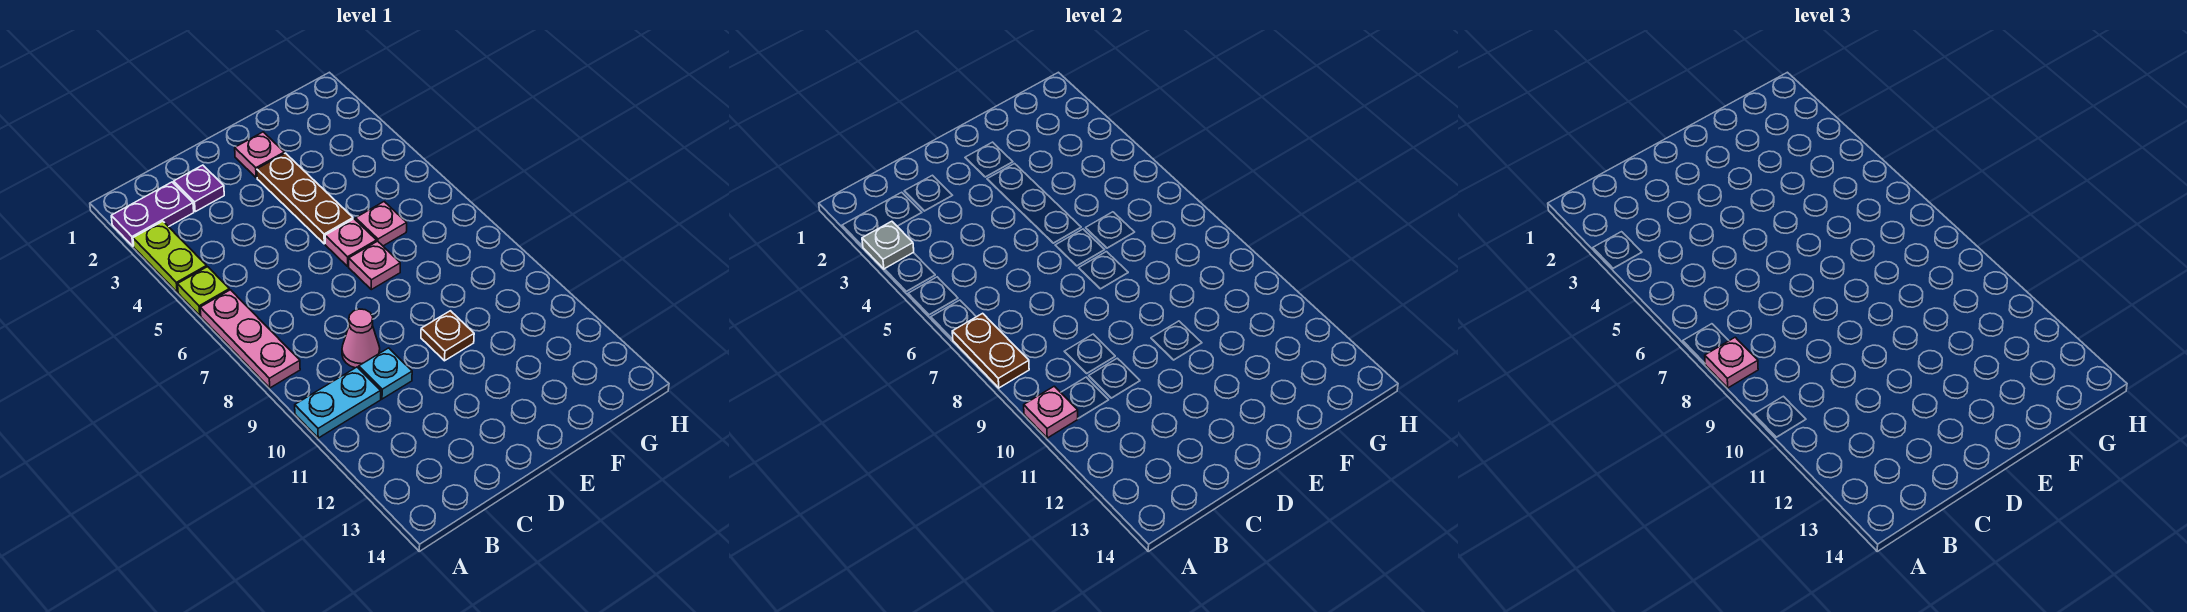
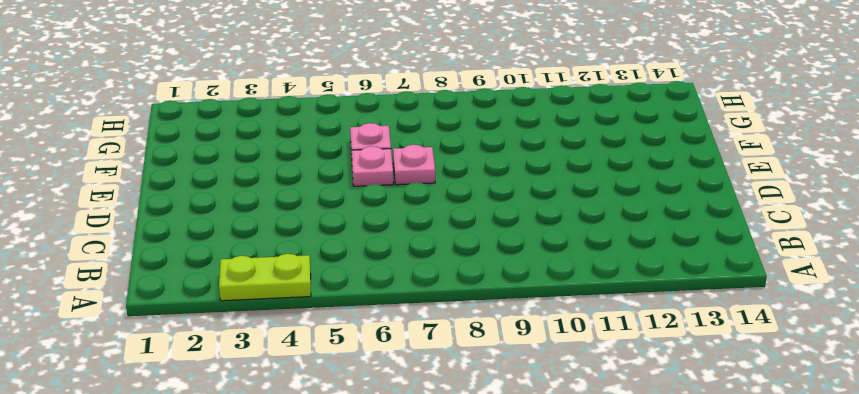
none -> purple 1x2 plate [111,182,194,246]
none -> lime 1x1 plate [178,267,229,315]
none -> pink 1x3 plate [200,290,300,388]

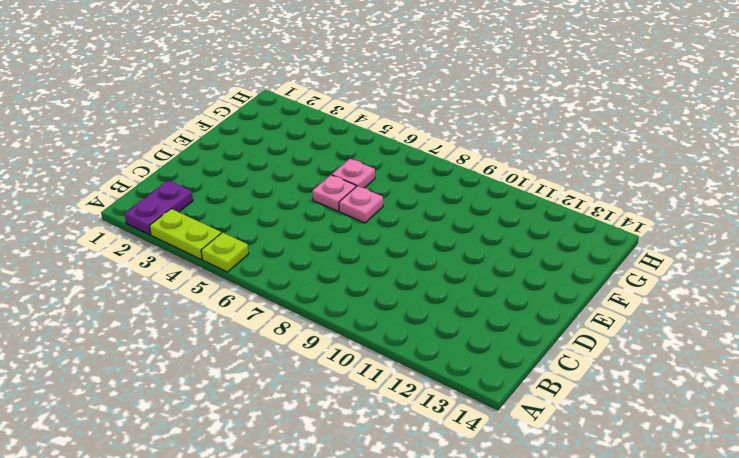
none -> pink 1x3 plate [200,290,300,388]
none -> cyan 1x2 plate [295,367,381,438]
none -> purple 1x1 plate [174,165,224,212]

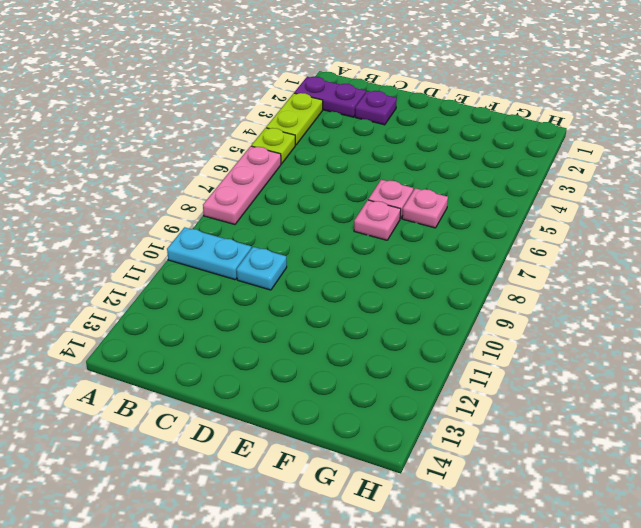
none -> pink 1x1 cone [342,309,380,368]
none -> pink 1x1 plate [235,132,284,178]
none -> brown 1x3 plate [257,153,353,244]

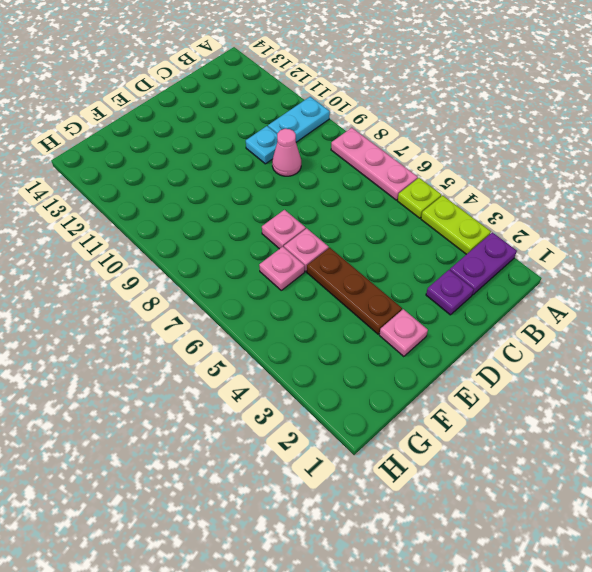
none -> brown 1x1 plate [421,311,474,361]
none -> grey 1x1 plate [862,221,914,269]
none -> brown 1x2 plate [952,313,1029,388]

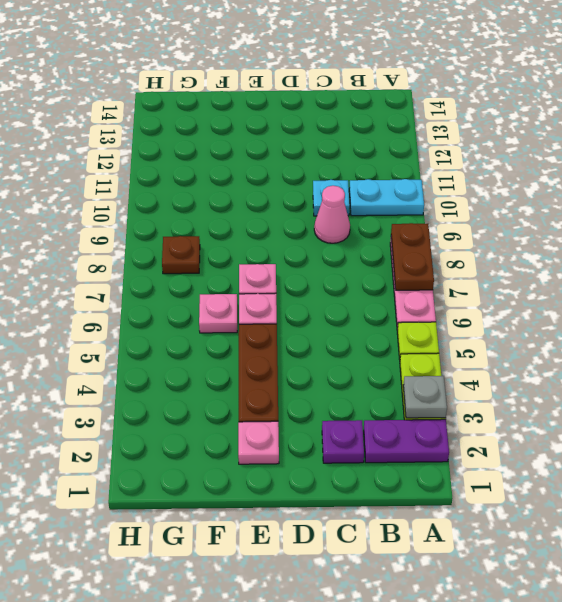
brown 1x1 plate [162,236,200,274] -> brown 1x1 plate moved to [421,311,474,361]
none -> pink 1x1 plate [1024,386,1078,438]
none -> pink 1x1 plate [1705,337,1758,388]

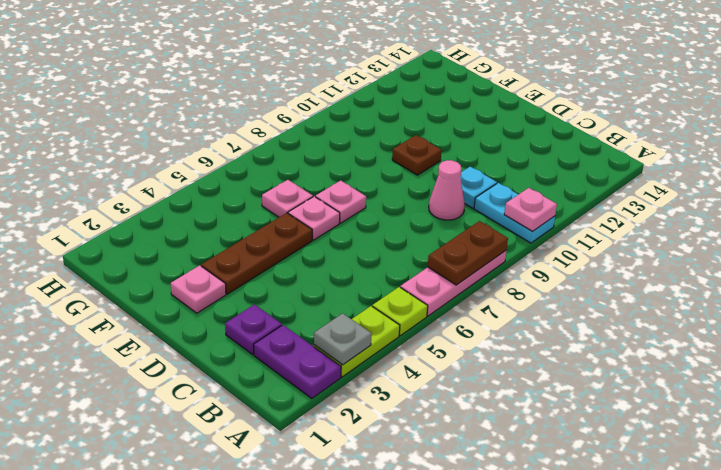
none -> pink 1x1 plate [1705,337,1758,388]

